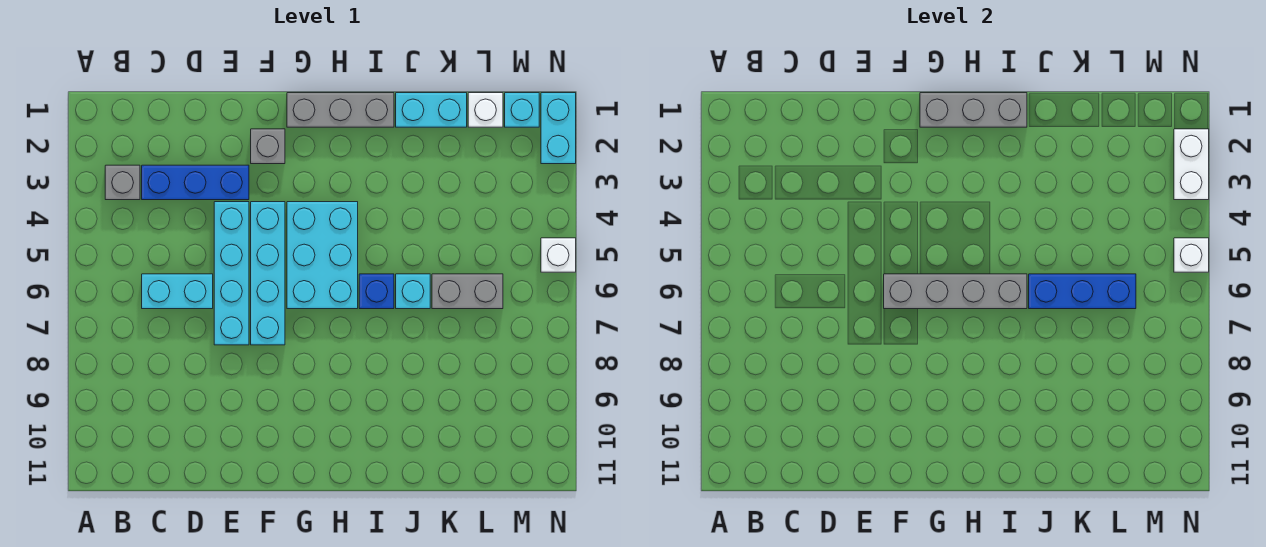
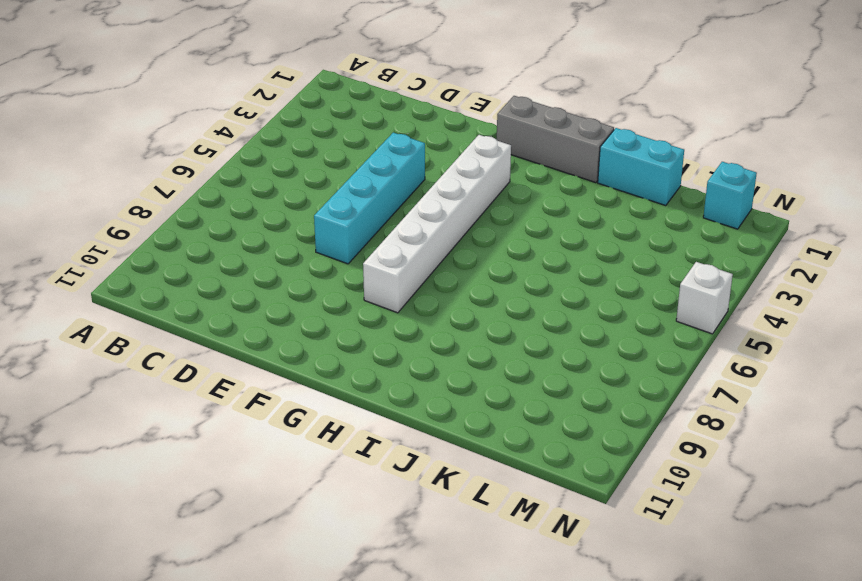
white 1x6 brick [363,135,511,313] -> cyan 2x3 brick [287,202,358,309]
none -> grey 1x1 brick [105,165,140,200]
none -> blue 1x3 brick [142,165,249,200]
none -> cyan 1x2 brick [142,274,213,309]

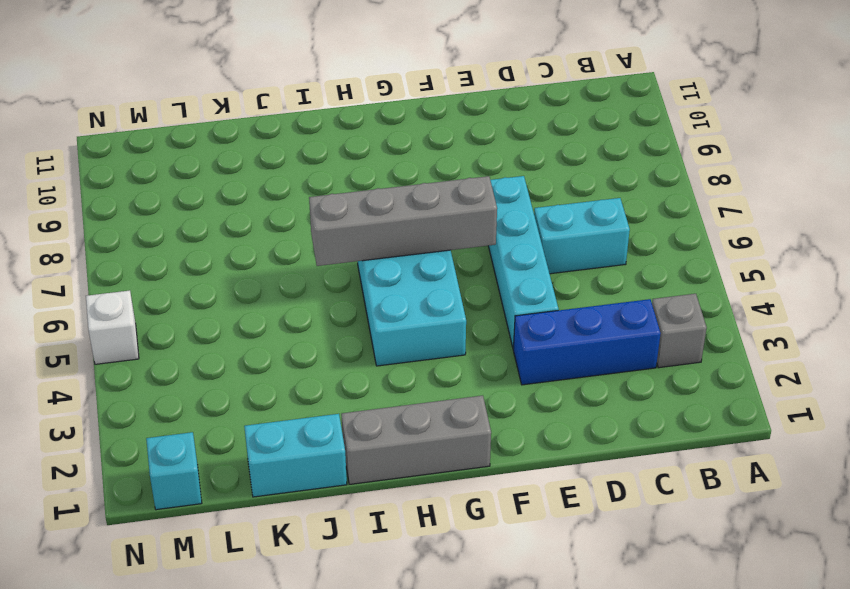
none -> grey 1x1 brick [251,129,285,164]
none -> cyan 1x4 brick [251,202,285,345]
none -> blue 1x1 brick [359,274,394,309]

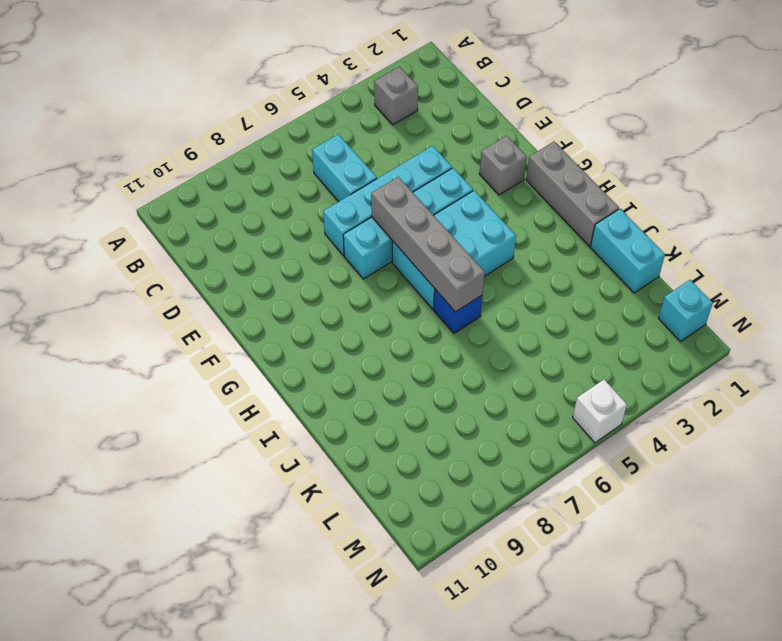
none -> blue 1x3 brick [142,165,249,200]
none -> cyan 1x1 brick [396,274,430,309]
none -> grey 1x2 brick [432,274,503,309]

